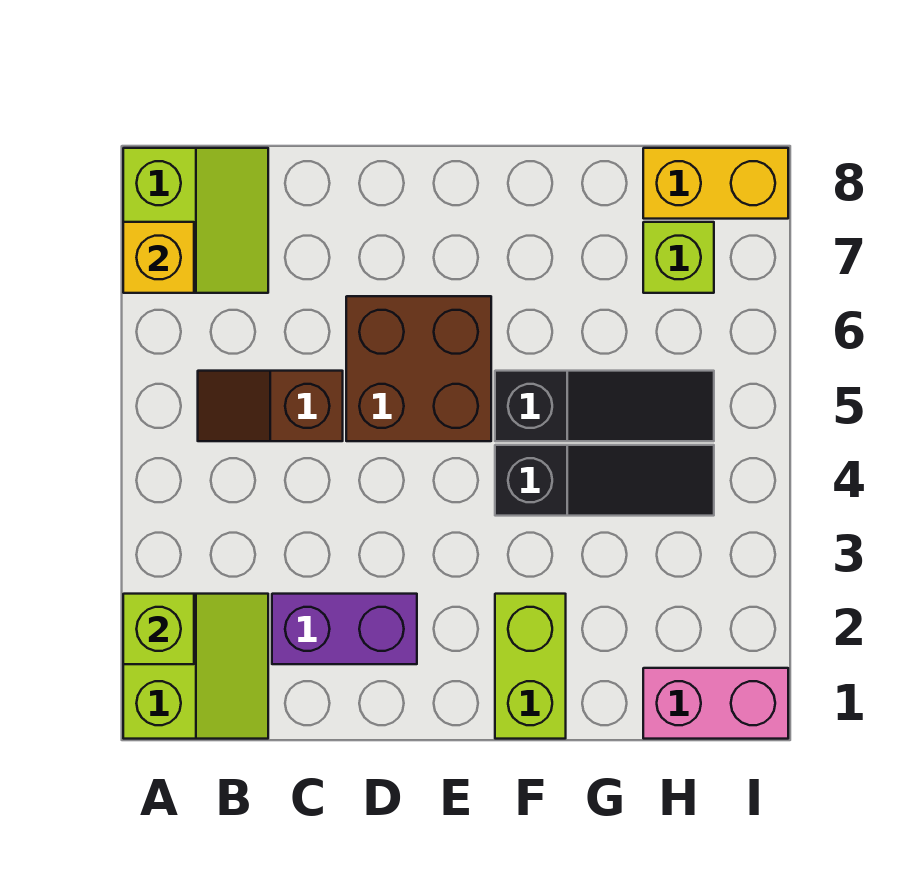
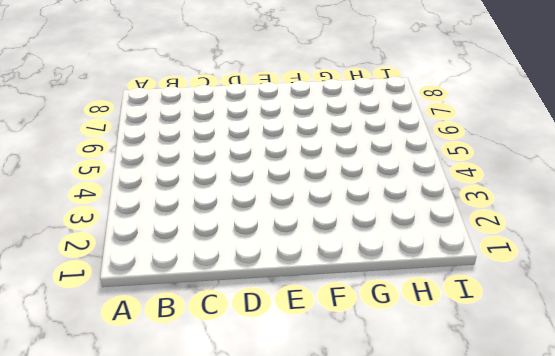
none -> lime 2x2 slope [123,594,268,739]
none -> lime 2x2 slope [123,148,268,293]
none -> brown 1x2 slope [198,371,343,441]

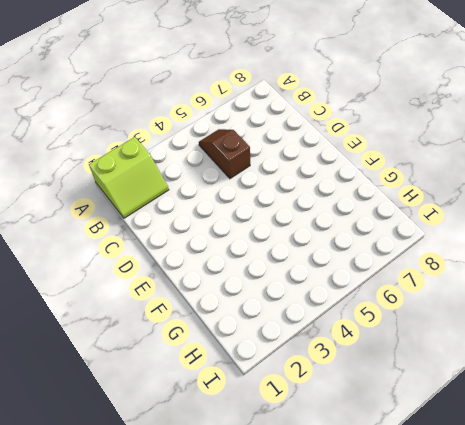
none -> lime 2x2 slope [123,148,268,293]
none -> purple 1x2 brick [272,594,417,664]
none -> brown 2x2 brick [346,296,491,441]

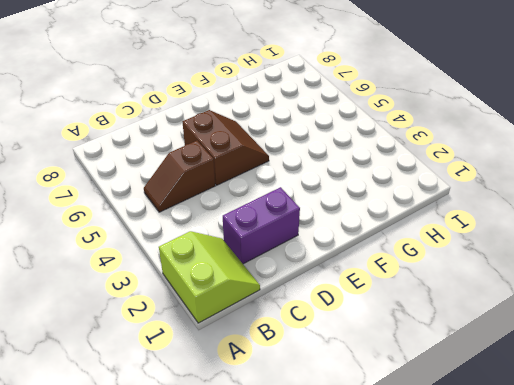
brown 2x2 slope [183,110,269,185] -> brown 2x2 brick [346,296,491,441]
none -> lime 2x2 slope [123,148,268,293]
none -> lime 1x2 brick [495,594,566,739]
none -> black 1x3 slope [495,445,714,516]

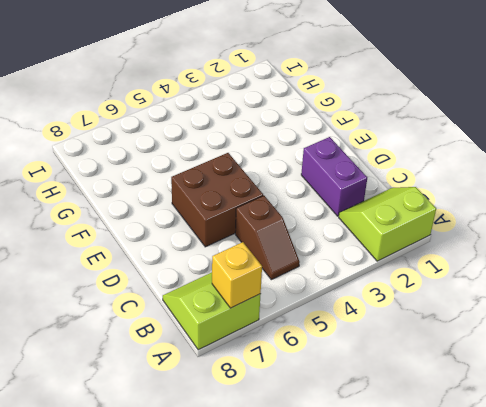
none -> lime 1x2 brick [495,594,566,739]
none -> black 1x3 slope [495,445,714,516]
none -> black 1x3 slope [495,371,714,441]

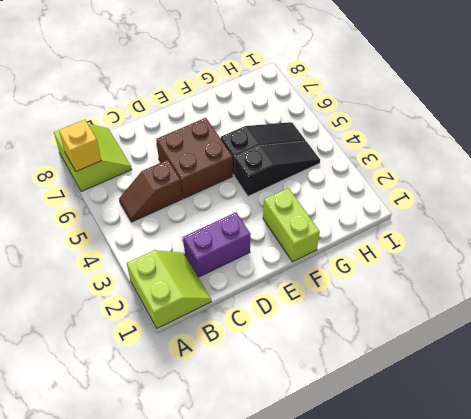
none -> pink 1x2 brick [643,668,788,739]
none -> lime 1x1 brick [643,222,714,293]
none -> yellow 1x2 brick [643,148,788,219]

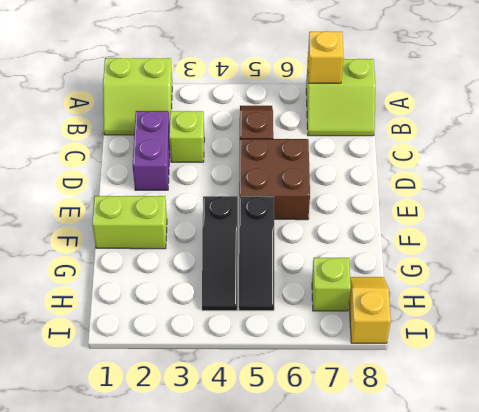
lime 1x1 brick [169,111,204,162] -> lime 1x1 brick moved to [123,594,194,664]
yellow 1x2 slope [349,277,391,343] -> yellow 1x2 brick [643,148,788,219]
none -> pink 1x2 brick [643,668,788,739]

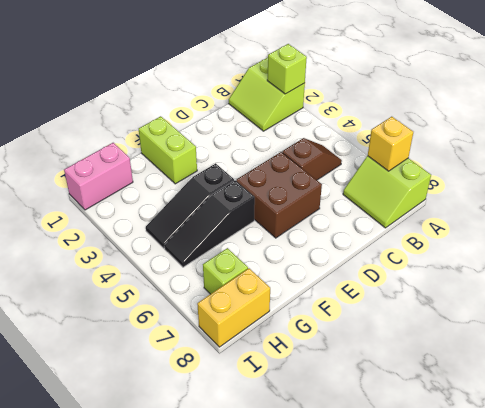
none -> purple 1x2 brick [272,594,417,664]

